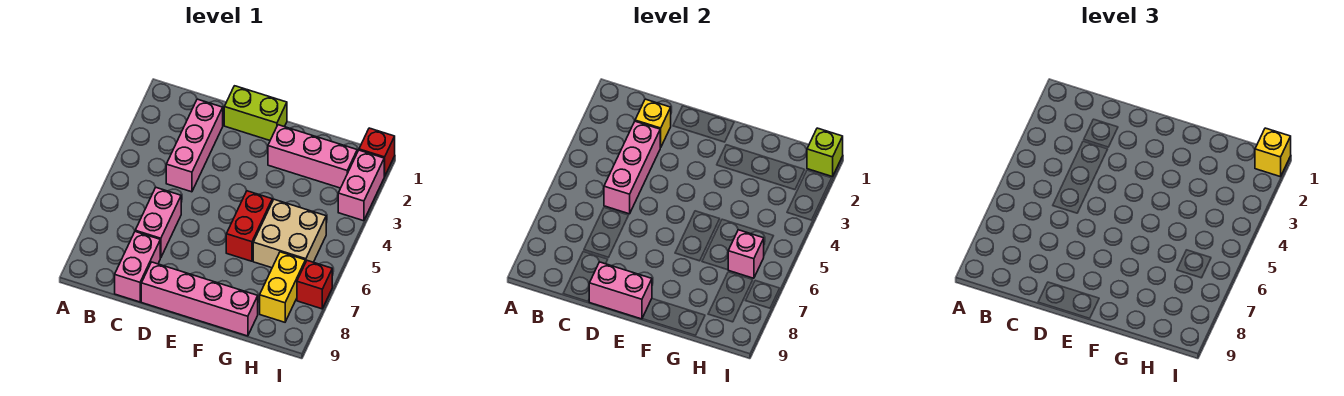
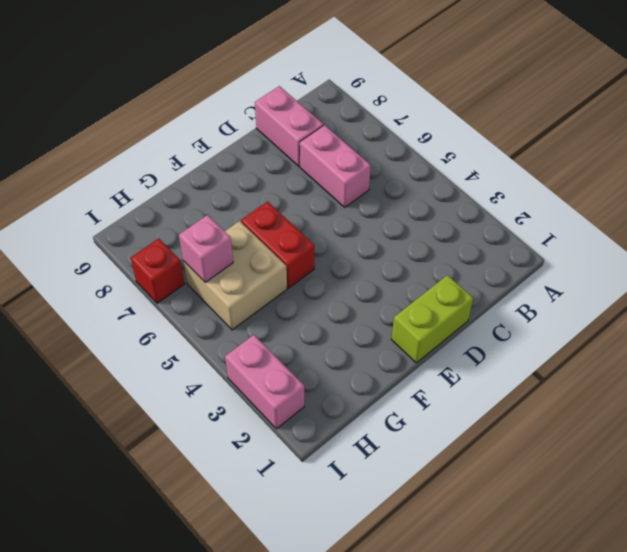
none -> pink 1x3 brick [166,99,223,192]
none -> pink 1x4 brick [141,262,258,336]
none -> pink 1x3 brick [268,125,357,188]

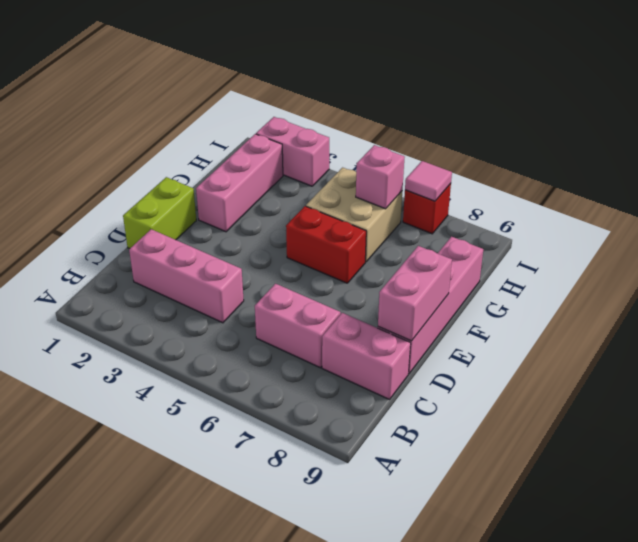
pink 1x1 tile [405,161,452,201] -> none
none -> yellow 1x2 brick [260,252,305,322]
none -> red 1x1 brick [359,128,395,176]
none -> yellow 1x1 brick [635,99,671,147]

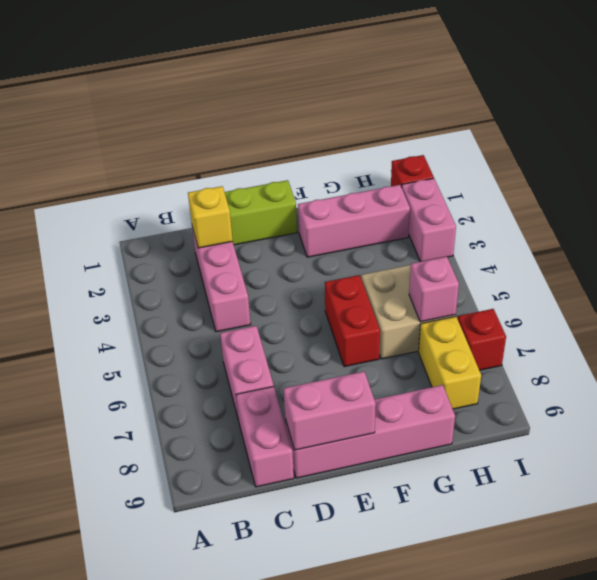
none -> pink 1x3 brick [604,121,661,214]
none -> lime 1x1 brick [807,128,843,177]
none -> yellow 1x1 brick [1255,128,1291,177]

